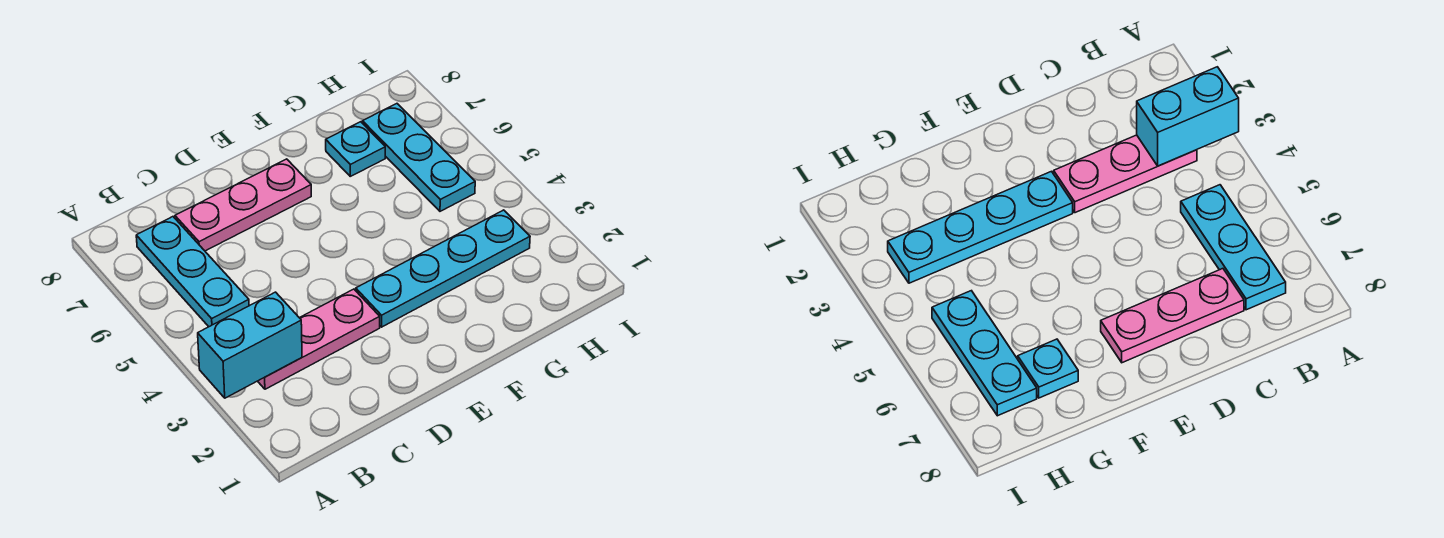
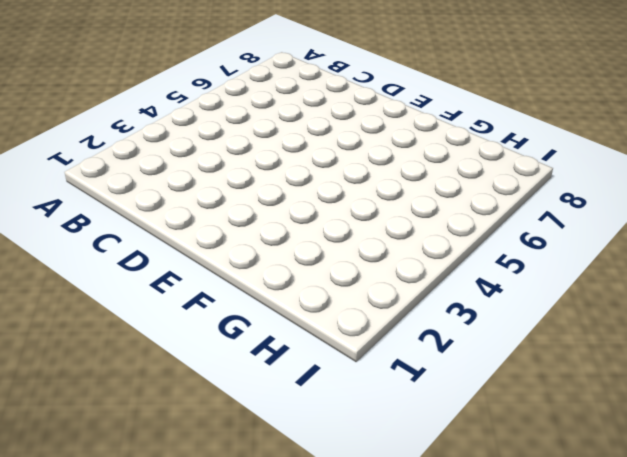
none -> pink 1x3 plate [258,289,380,389]
none -> cyan 1x3 plate [136,217,249,327]

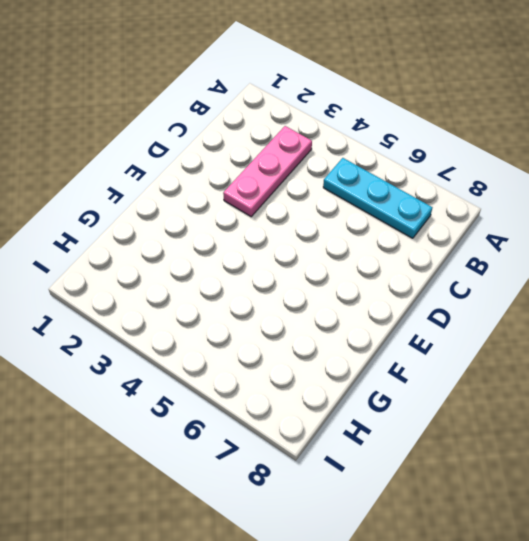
none -> pink 1x3 plate [175,159,311,251]
none -> cyan 1x4 plate [356,210,530,327]

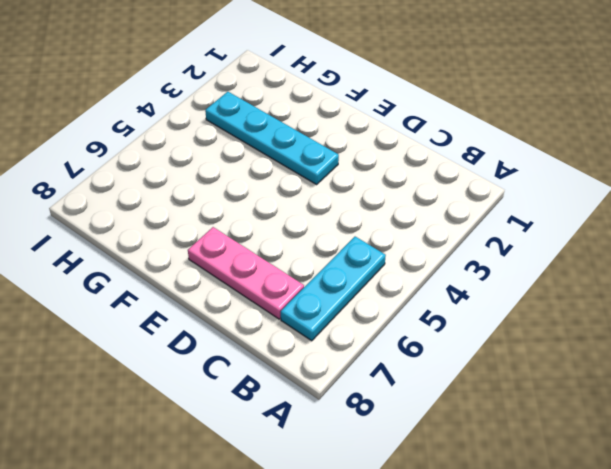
none -> pink 1x3 plate [258,289,380,389]
none -> cyan 1x1 plate [326,122,385,176]

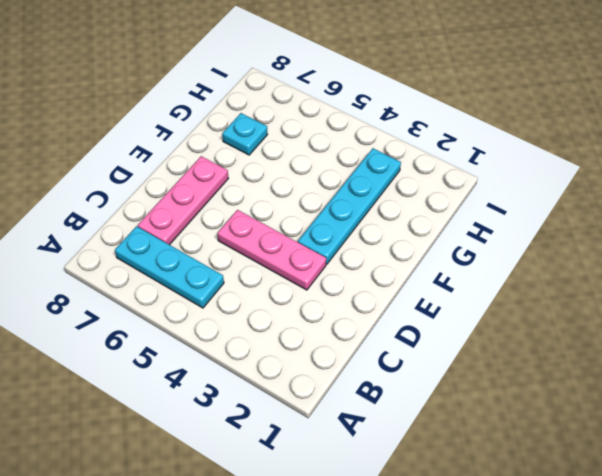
pink 1x3 plate [217,210,326,290] -> pink 1x3 plate turned to [258,289,380,389]
none -> cyan 1x3 plate [362,104,475,211]
none -> cyan 1x2 brick [198,292,302,398]

